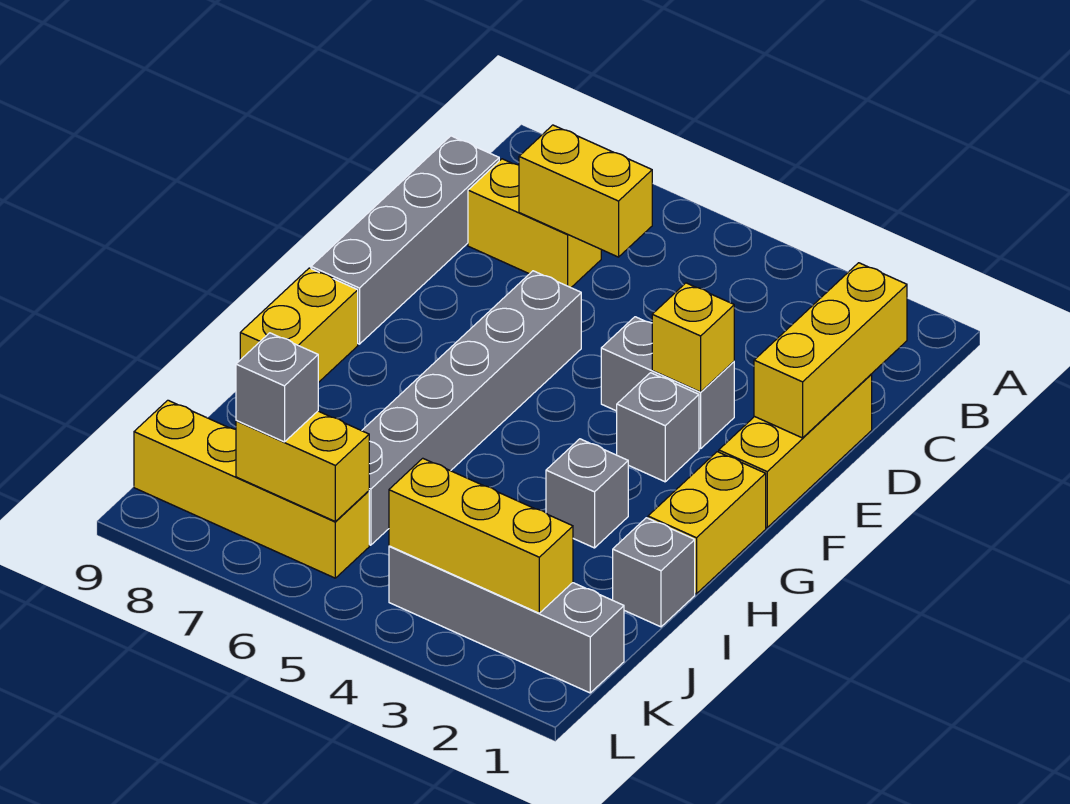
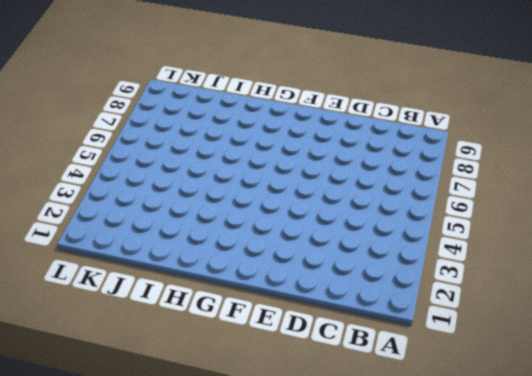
none -> yellow 1x2 brick [468,159,601,288]
none -> grey 1x4 brick [311,136,499,344]
none -> yellow 1x3 brick [719,374,872,528]

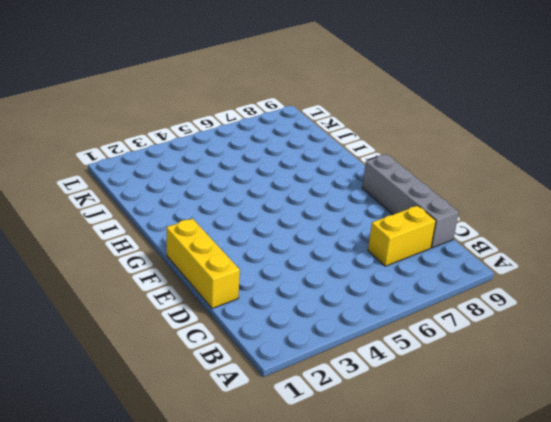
none -> grey 1x2 brick [601,317,734,449]
none -> grey 1x6 brick [362,271,581,545]
none -> grey 1x1 brick [617,373,699,482]

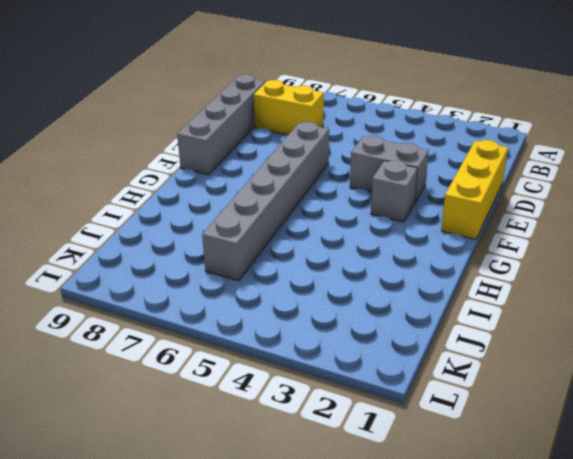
none -> yellow 1x2 brick [648,452,766,594]
none -> yellow 1x2 brick [240,268,358,383]
none -> grey 1x1 brick [546,439,628,548]

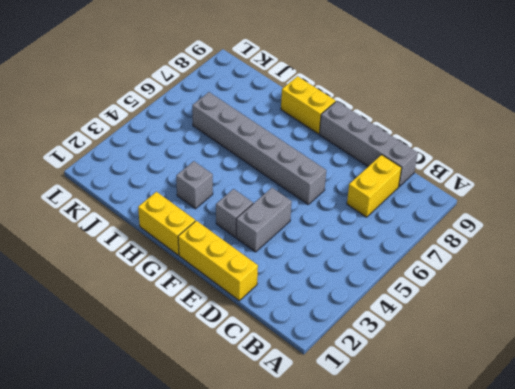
none -> grey 1x1 brick [613,518,695,627]
none -> grey 1x4 brick [389,546,624,693]
none -> yellow 1x4 brick [134,400,369,578]

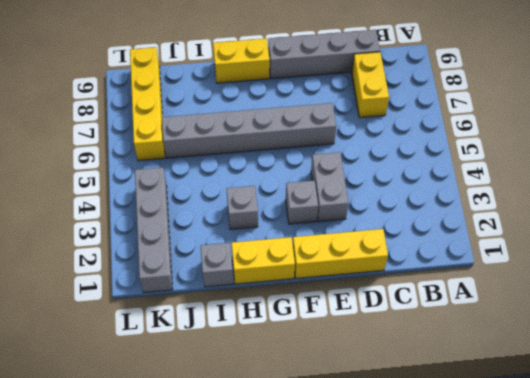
none -> yellow 1x3 brick [754,263,907,438]
none -> yellow 1x2 brick [519,125,652,257]
none -> yellow 1x1 brick [652,283,734,392]

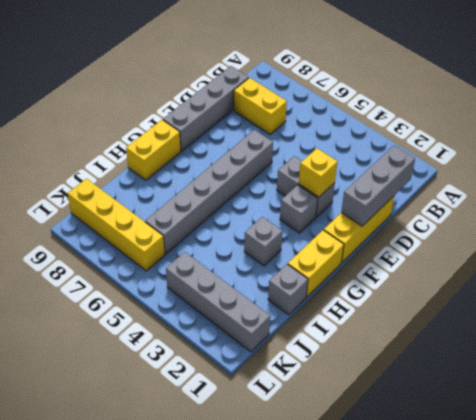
grey 1x3 brick [341,145,415,226] -> yellow 1x3 brick [754,263,907,438]
none -> yellow 1x2 brick [519,125,652,257]
none -> yellow 1x3 brick [389,458,573,613]
none -> yellow 1x2 brick [236,411,369,521]

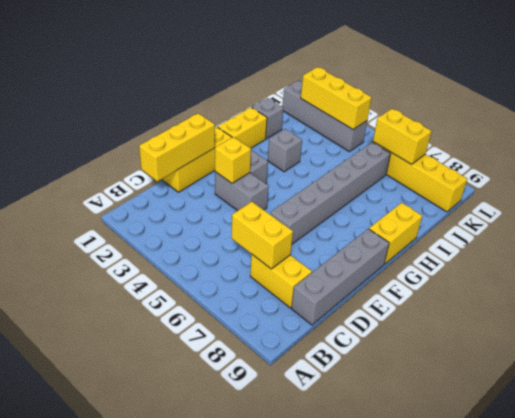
none -> grey 1x1 brick [236,333,318,442]

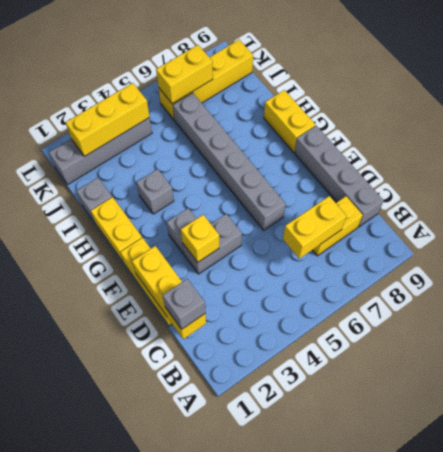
grey 1x1 brick [163,279,205,329] -> grey 1x1 brick moved to [236,333,318,442]

